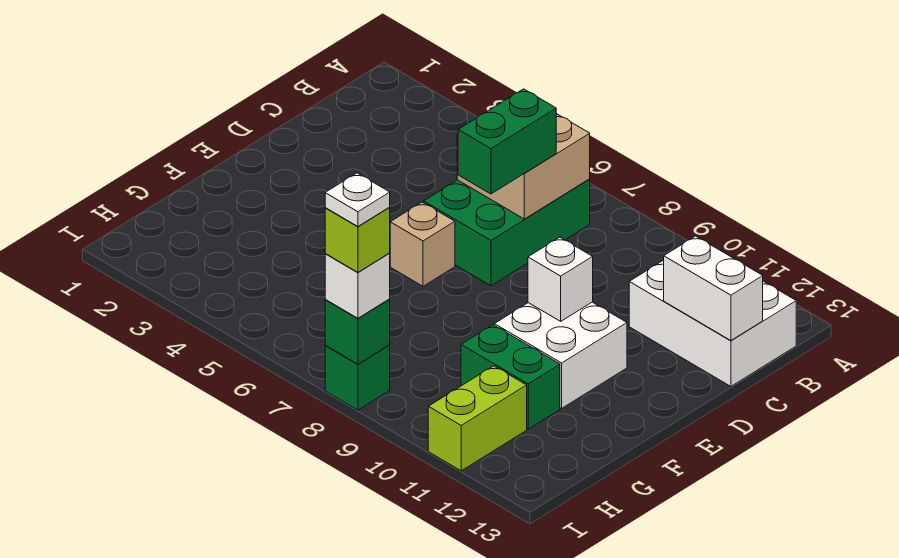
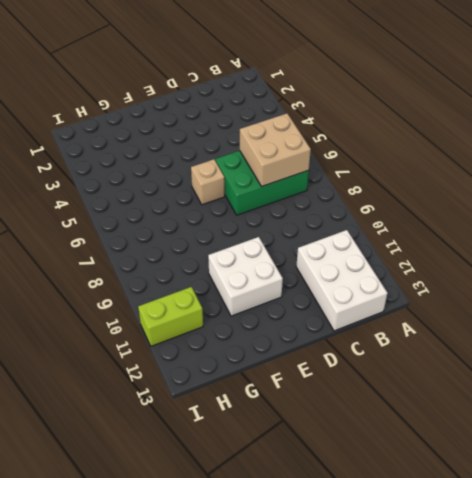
none -> green 1x2 brick [461,325,560,429]
none -> green 1x1 brick [325,345,390,410]
none -> white 1x2 brick [664,236,763,341]

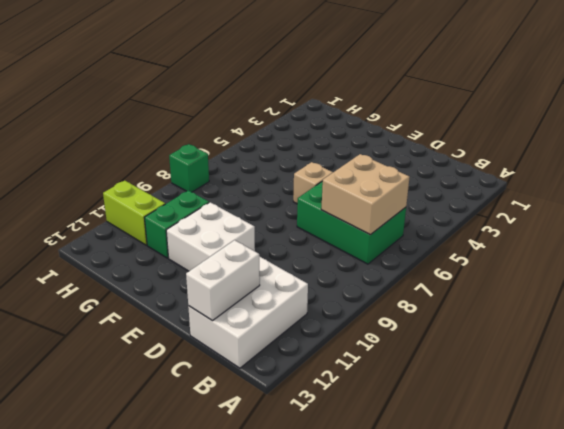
none -> white 1x1 brick [528,237,593,321]
none -> green 1x1 brick [325,299,390,364]
none -> green 1x2 brick [458,89,556,194]

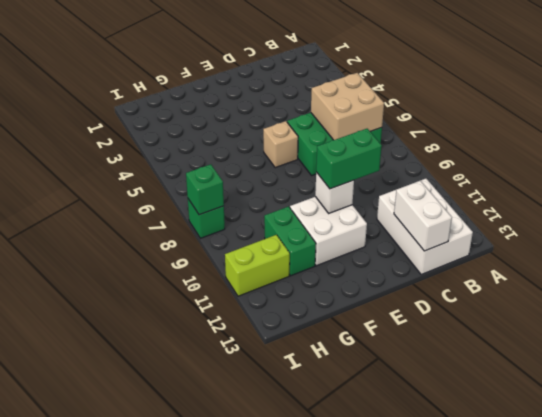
green 1x2 brick [316,129,382,189] -> green 1x2 brick moved to [458,89,556,194]
none -> white 1x1 brick [325,253,390,318]
none -> lime 1x1 brick [325,208,390,272]
none -> white 1x1 plate [325,173,390,226]

